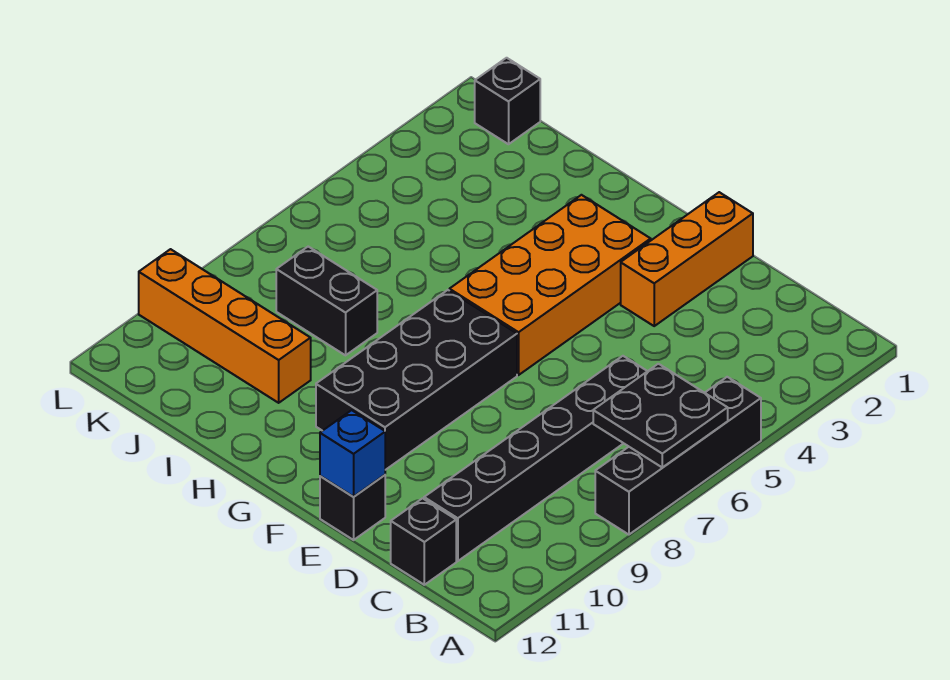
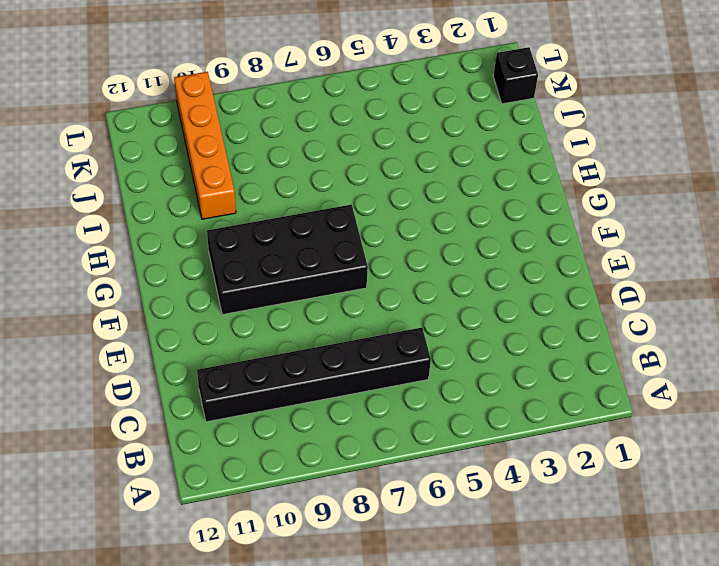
none -> black 1x4 brick [595,377,761,535]
none -> black 1x1 brick [391,498,456,585]
none -> orange 1x3 brick [621,192,753,326]

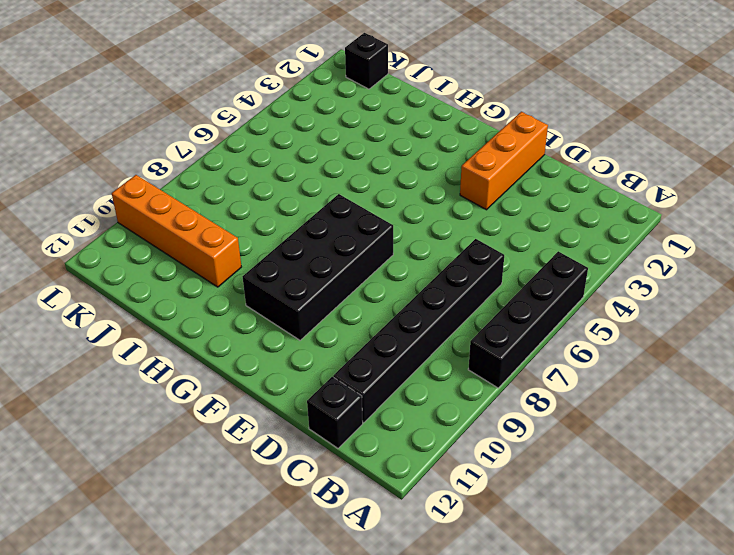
none -> black 1x1 brick [320,475,385,540]
none -> orange 2x4 brick [449,195,651,375]
none -> black 1x2 brick [276,247,377,355]

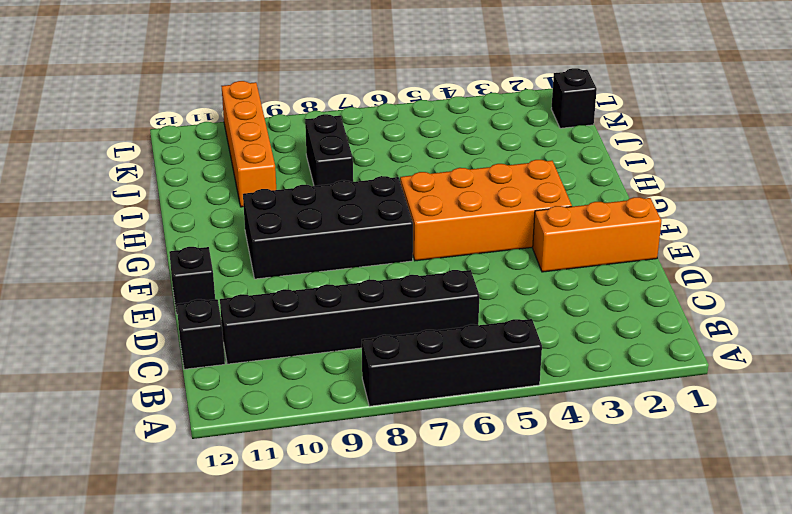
none -> black 2x2 plate [593,364,728,468]
none -> blue 1x1 brick [320,410,385,497]

